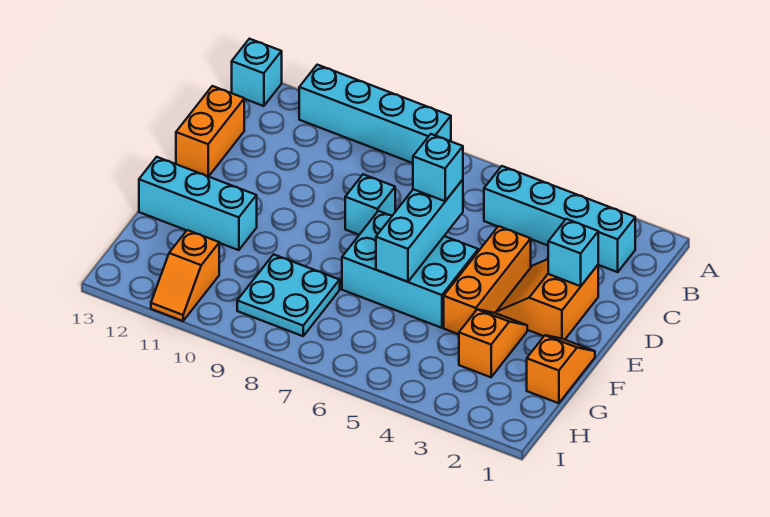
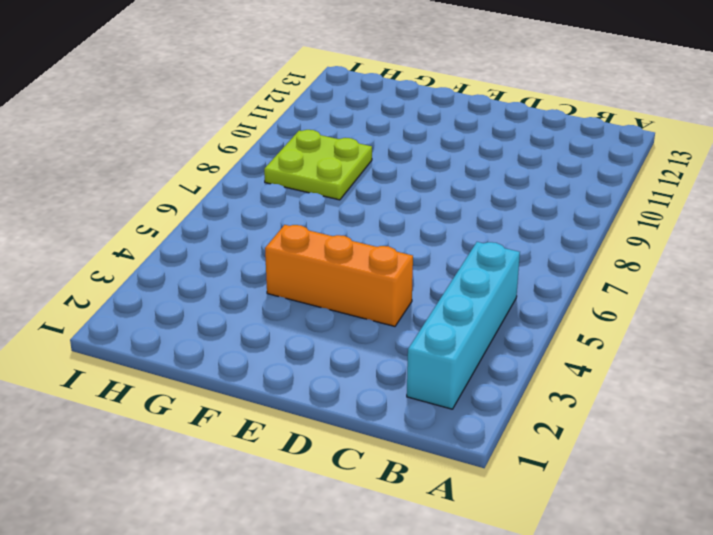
lime 2x2 plate [264,130,372,200] -> cyan 2x2 plate [237,254,340,336]
none -> cyan 1x4 brick [299,65,451,163]
none -> cyan 1x1 brick [232,39,282,106]
none -> orange 1x2 brick [176,86,244,176]

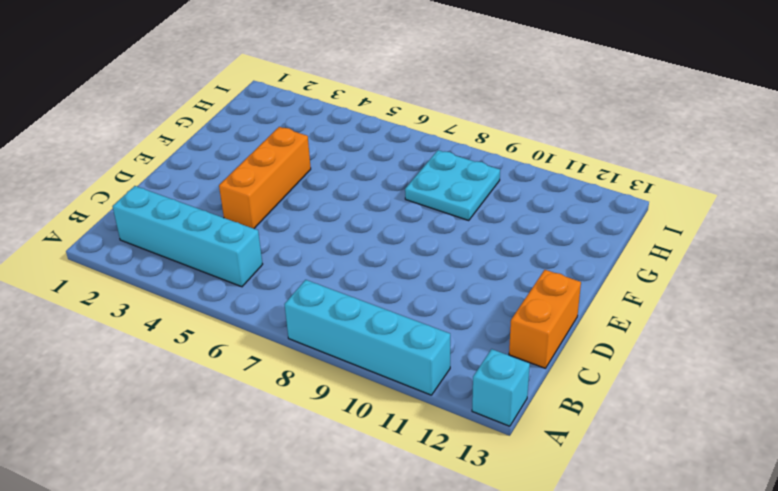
none -> orange 2x2 slope [496,259,598,340]
none -> cyan 1x1 brick [345,174,395,235]
none -> cyan 2x3 brick [342,211,478,328]

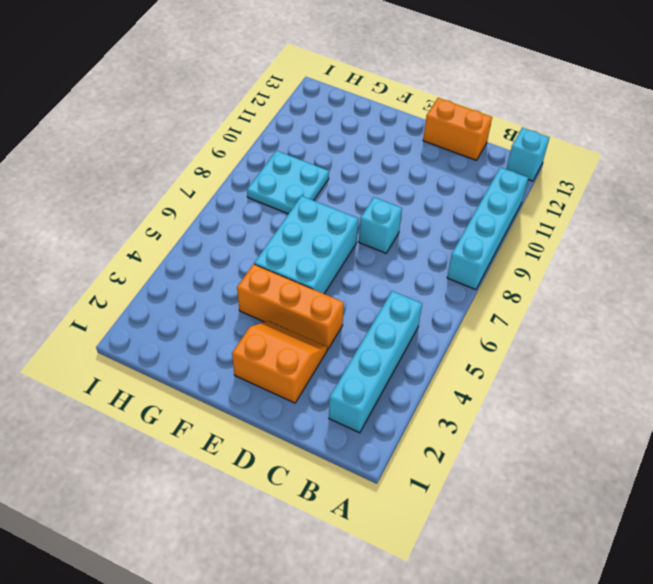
none -> orange 1x2 slope [527,335,595,403]
none -> orange 1x2 slope [459,309,527,377]
none -> cyan 1x3 brick [139,157,257,250]

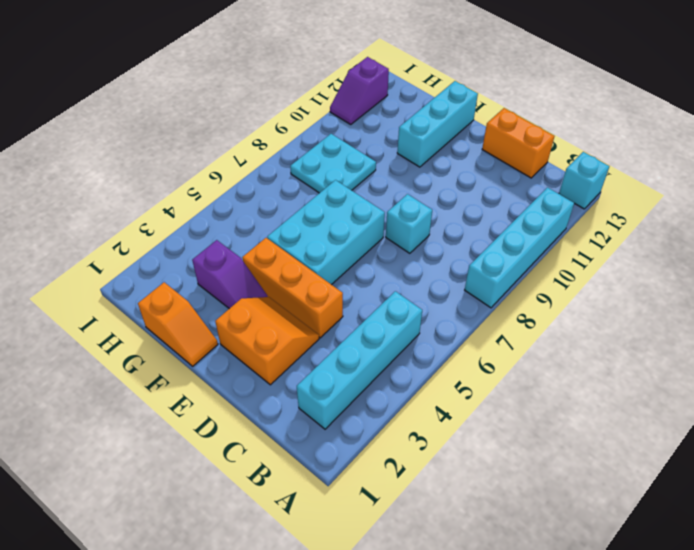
purple 1x2 slope [192,240,268,309] -> orange 1x2 slope [459,309,527,377]
purple 1x2 slope [330,57,389,124] -> orange 1x2 slope [151,230,219,321]
none -> cyan 1x1 brick [548,219,598,286]
none -> cyan 1x3 brick [376,180,463,282]
none -> cyan 1x1 brick [413,134,463,201]

